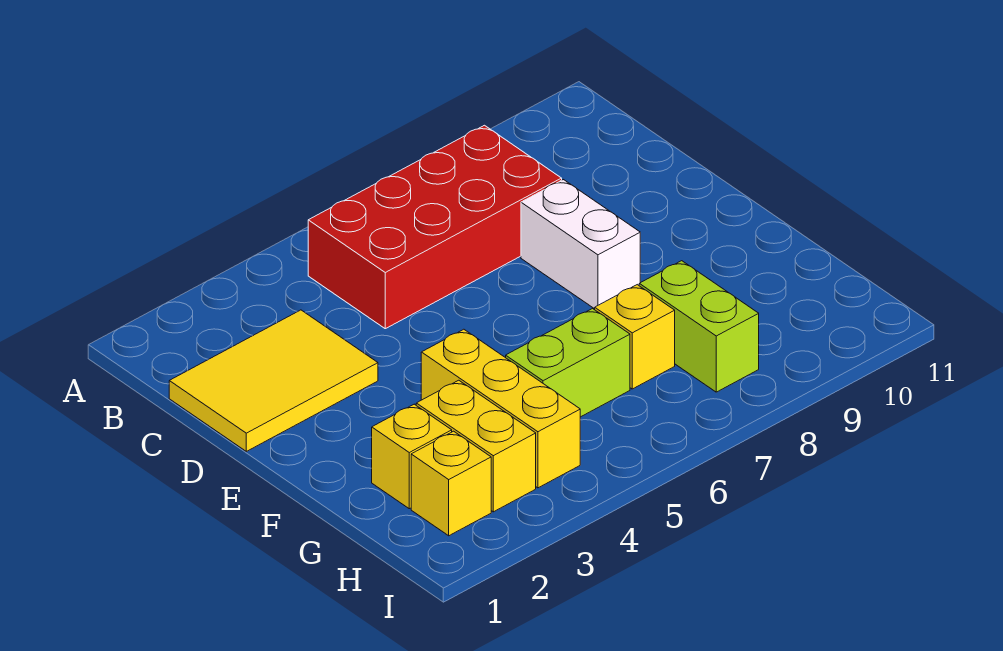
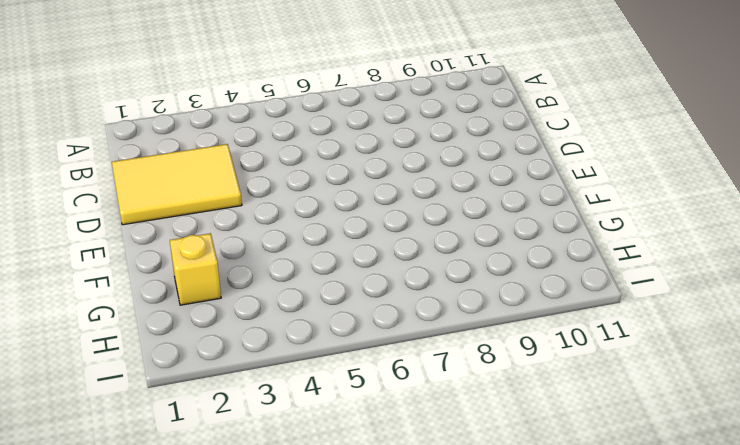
none -> red 2x4 brick [308,125,562,329]
none -> white 1x2 brick [521,180,640,309]

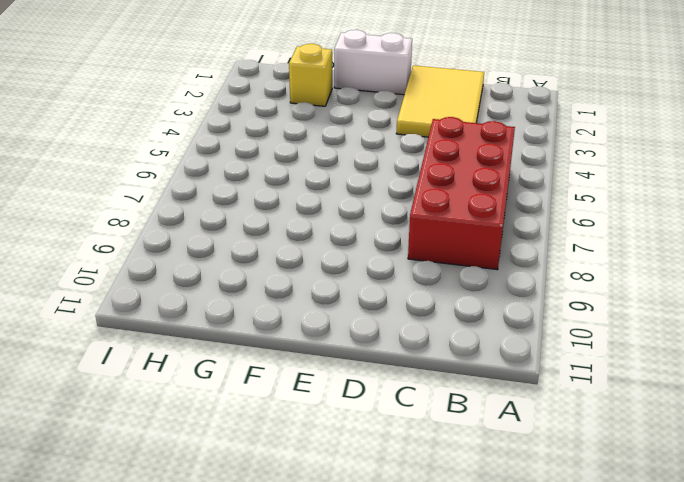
white 1x2 brick [334,30,412,95] -> white 1x2 brick moved to [521,180,640,309]
none -> yellow 1x3 brick [421,329,580,488]
none -> yellow 1x2 brick [416,380,536,512]

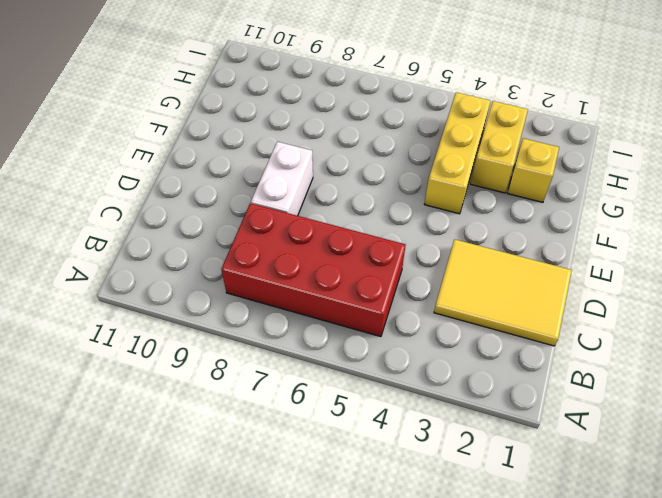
none -> lime 1x2 brick [506,309,630,417]
none -> yellow 1x1 brick [595,285,675,389]

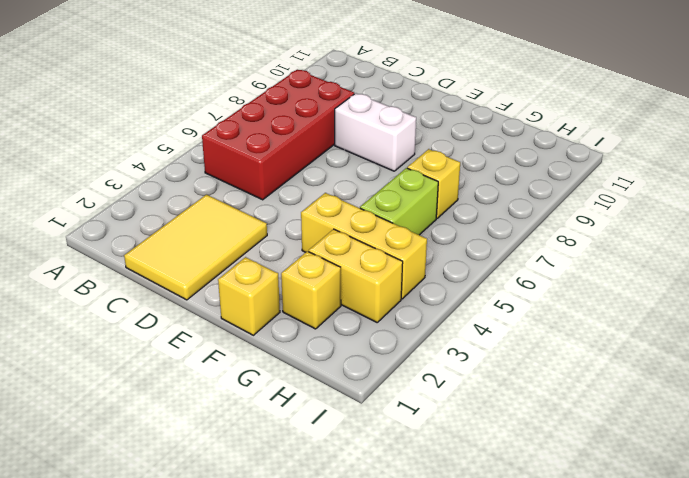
yellow 1x1 brick [218,257,280,335] -> yellow 1x1 brick moved to [411,431,491,536]
none -> lime 1x2 brick [639,261,759,392]

